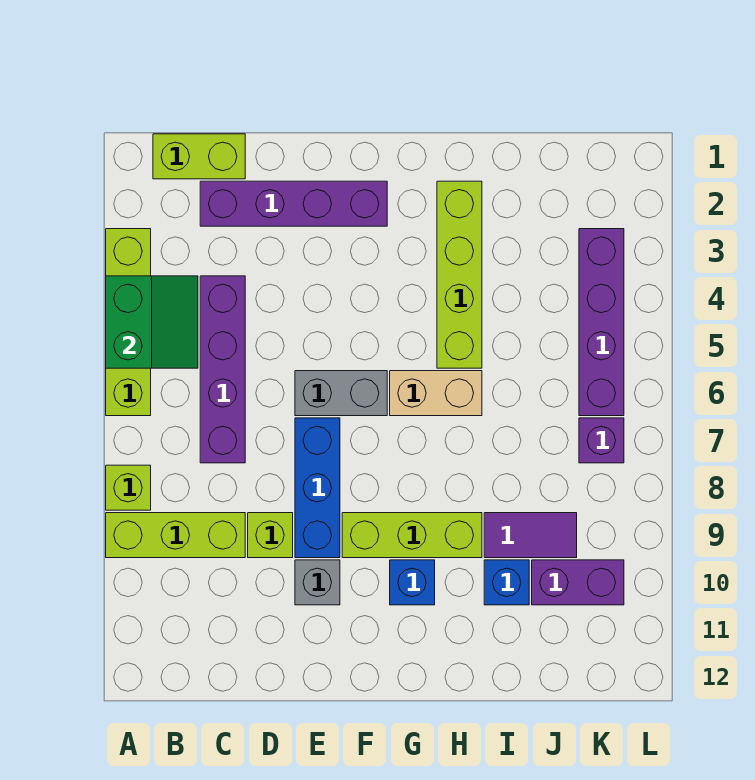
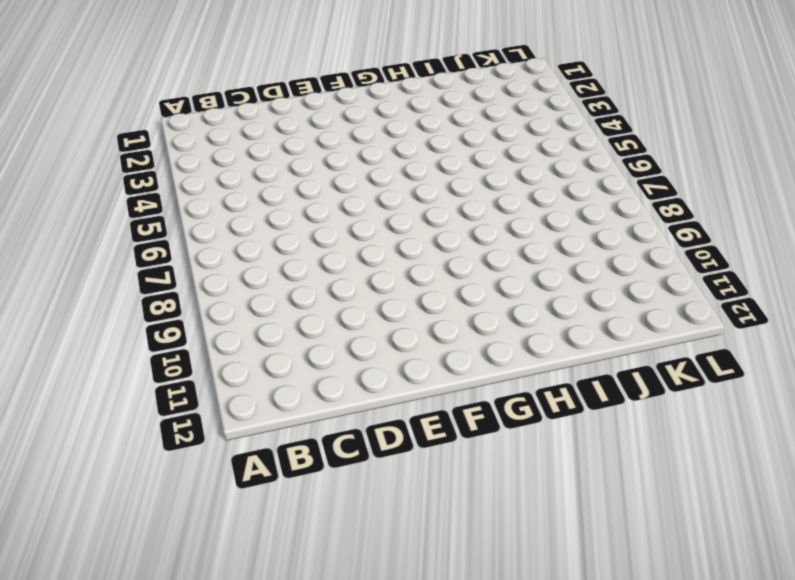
none -> lime 1x4 brick [106,229,151,416]
none -> lime 1x1 brick [106,465,151,510]
none -> lime 1x3 brick [106,513,245,558]

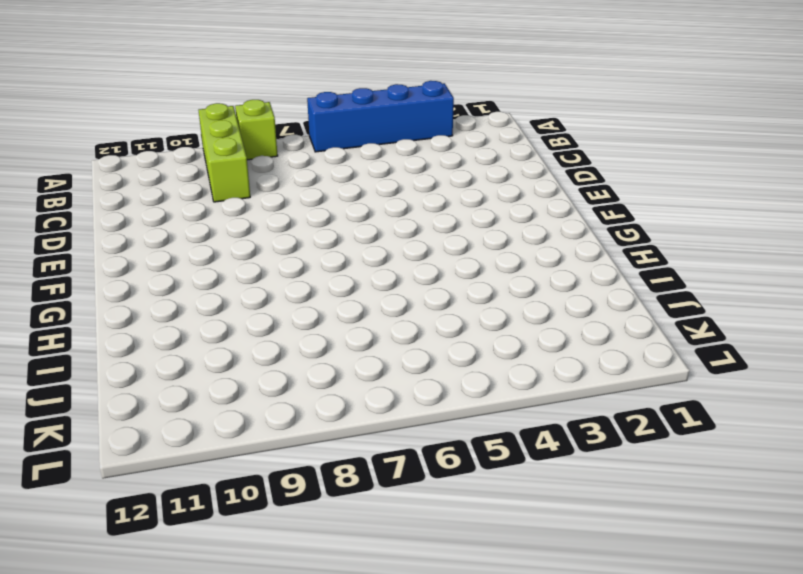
blue 1x4 brick [307,81,454,152] -> lime 1x4 brick [106,229,151,416]
none -> lime 1x2 brick [153,134,245,179]
none -> purple 1x4 brick [200,181,387,226]
none -> purple 1x4 brick [200,276,245,463]

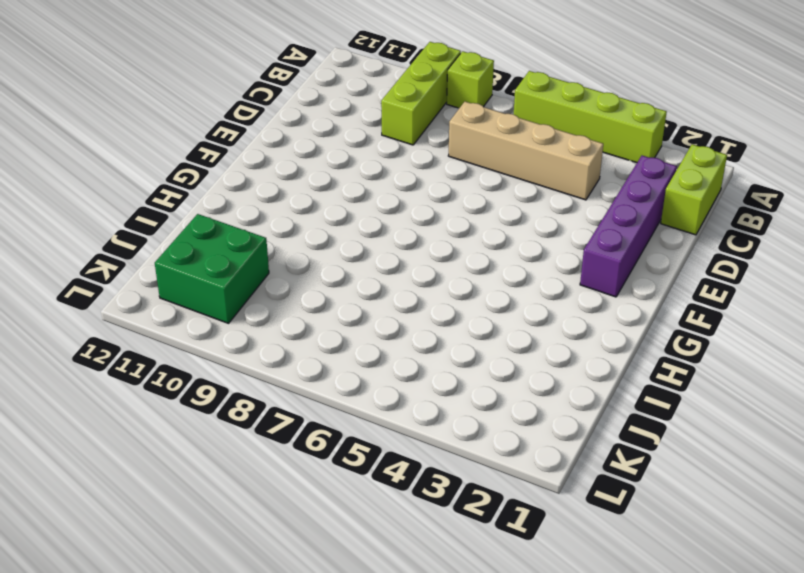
tan 1x4 brick [448,102,603,200] -> purple 1x4 brick [200,276,245,463]
green 2x2 brick [155,214,269,323] -> purple 1x2 brick [532,560,624,605]
none -> lime 1x1 brick [248,513,293,558]
none -> grey 1x2 brick [295,371,387,416]
none -> blue 1x3 brick [295,418,340,558]

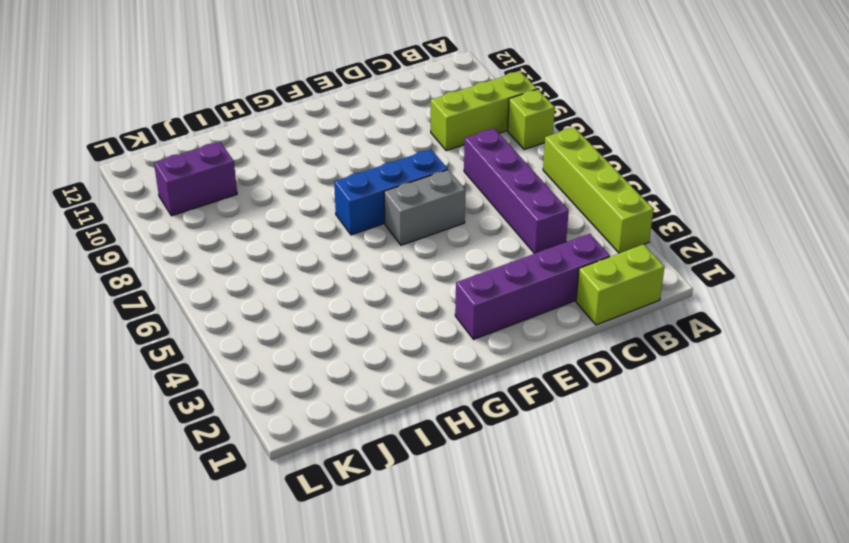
blue 1x3 brick [334,149,448,235] -> blue 1x3 brick turned to [295,418,340,558]
none -> lime 1x1 brick [248,513,293,558]
none -> grey 1x1 brick [295,560,340,605]
none -> lime 1x3 brick [342,513,482,558]

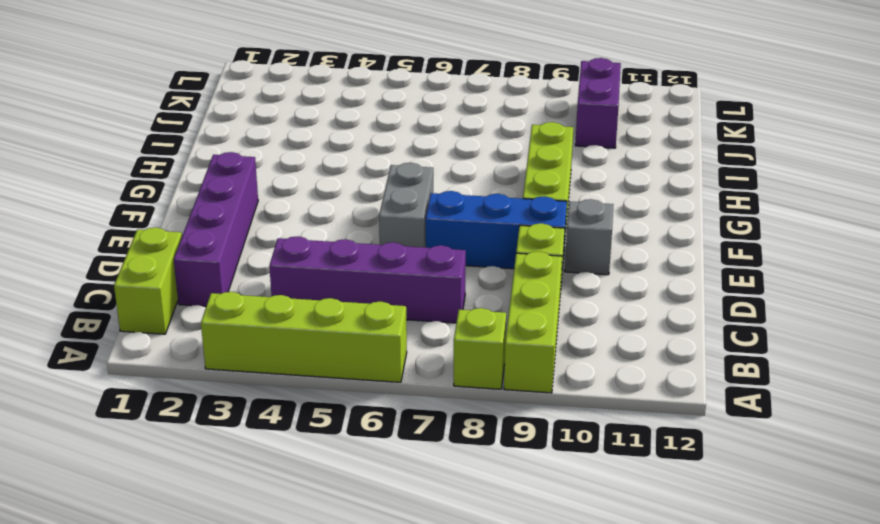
none -> tan 1x2 brick [390,371,482,416]
none -> blue 1x1 brick [390,560,435,605]
none -> lime 1x4 brick [437,181,482,368]

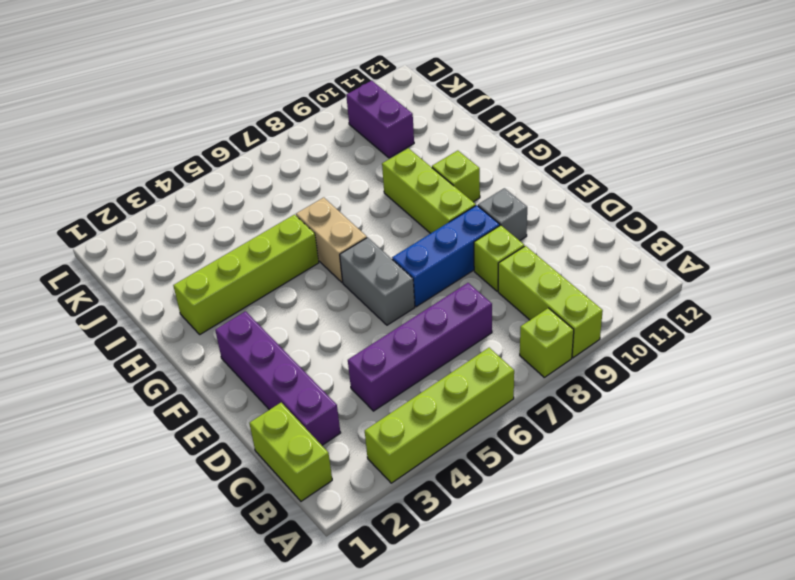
lime 1x1 brick [432,151,480,202] -> blue 1x1 brick [390,560,435,605]
none -> purple 1x2 tile [484,513,577,558]
none -> blue 1x1 brick [484,560,529,605]
none -> purple 1x4 brick [579,229,624,416]

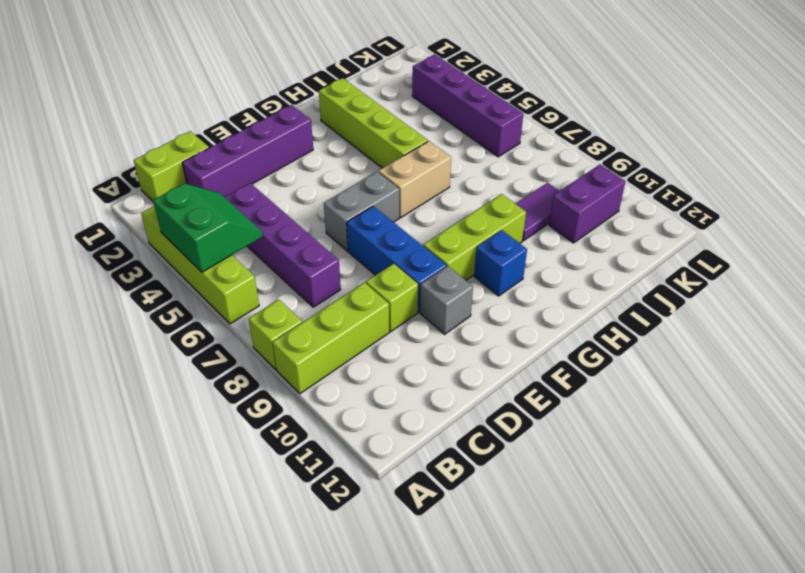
none -> blue 1x1 brick [484,560,529,605]
none -> purple 1x1 brick [579,418,624,463]

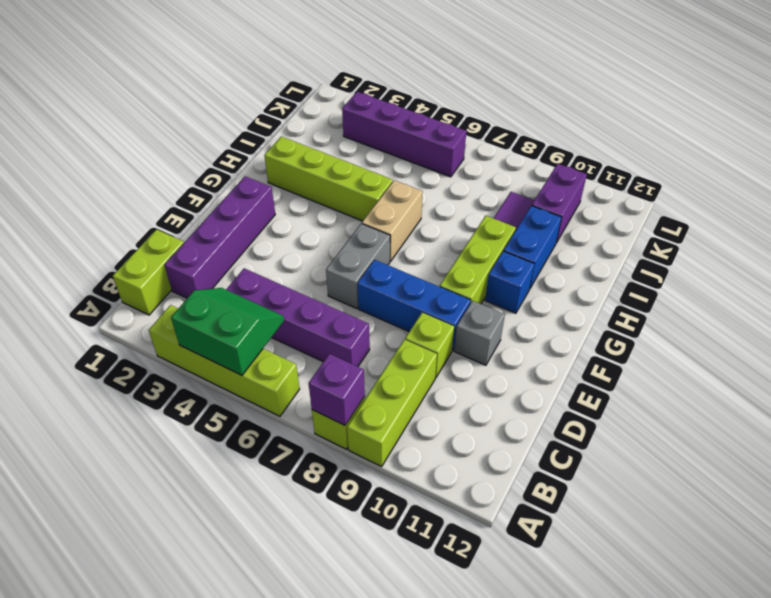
purple 1x1 brick [309,354,365,425] -> purple 1x1 brick moved to [579,418,624,463]
blue 1x2 brick [504,206,562,288] -> blue 1x1 brick [484,560,529,605]

